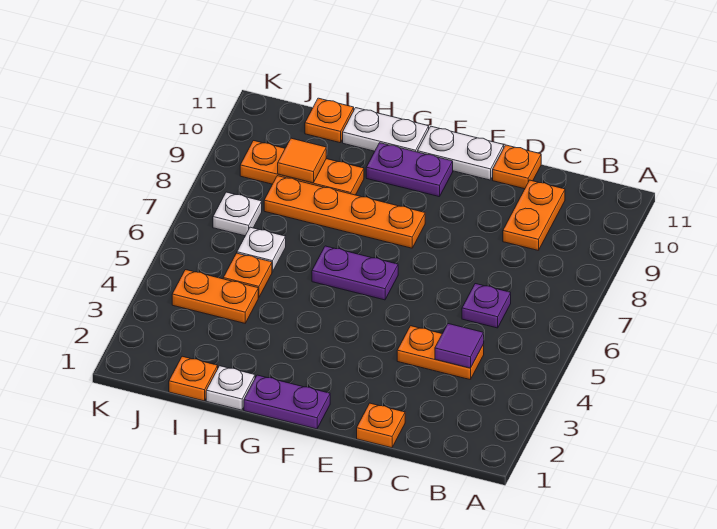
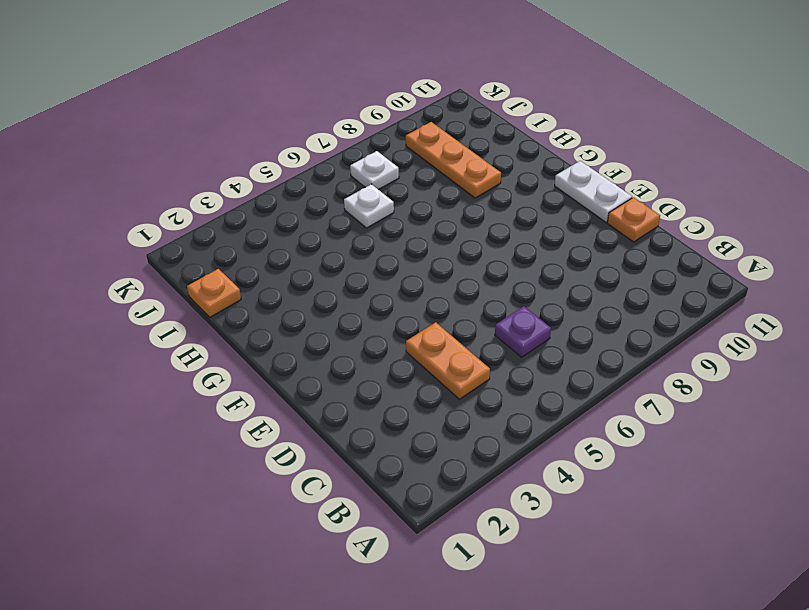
none -> orange 1x2 plate [503,180,565,251]
none -> orange 1x1 plate [357,403,405,448]
none -> purple 1x2 plate [244,375,330,429]

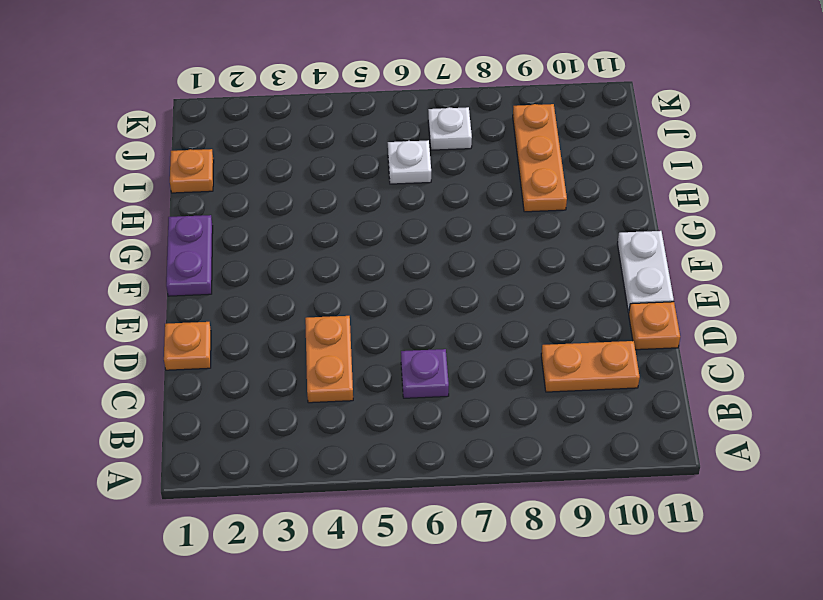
none -> purple 1x2 plate [312,246,398,300]
none -> orange 1x4 plate [264,176,425,248]
none -> purple 1x2 plate [366,143,453,197]

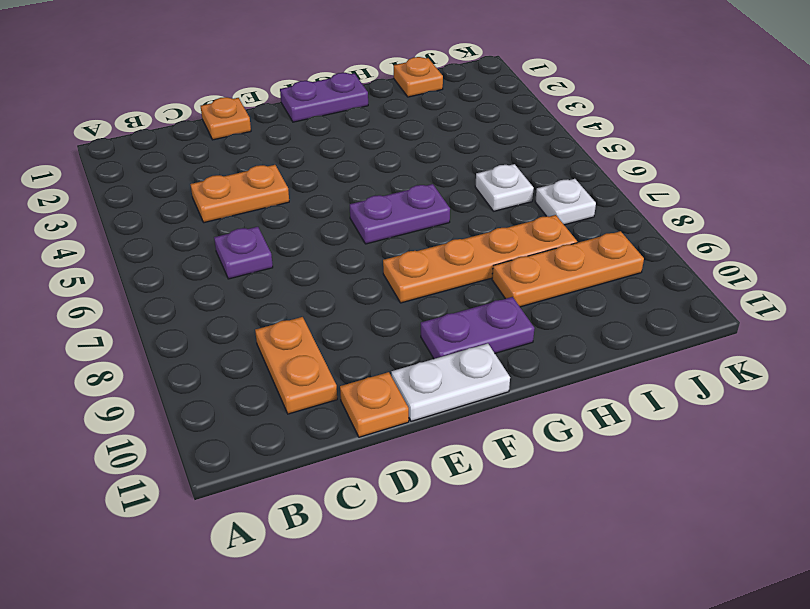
none -> white 1x2 plate [343,108,429,152]
none -> white 1x1 plate [206,366,255,410]
none -> orange 1x2 plate [172,270,258,323]

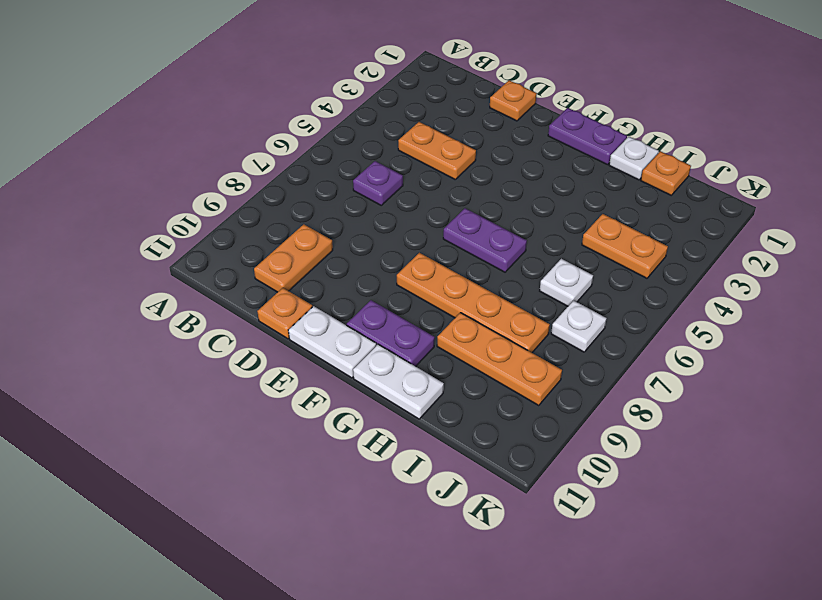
none -> orange 1x1 plate [223,253,272,298]
none -> orange 1x1 plate [305,98,354,143]
none -> purple 1x1 tile [435,324,484,368]

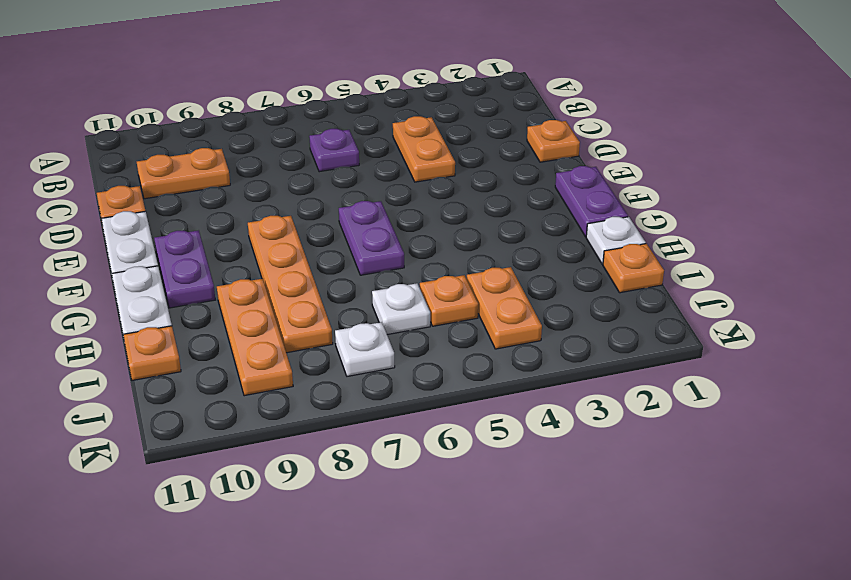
none -> purple 1x1 tile [435,324,484,368]
none -> orange 1x1 tile [278,138,326,183]

